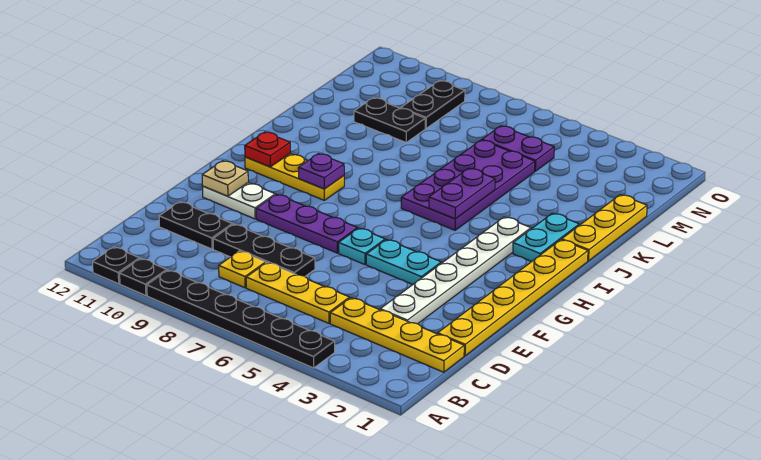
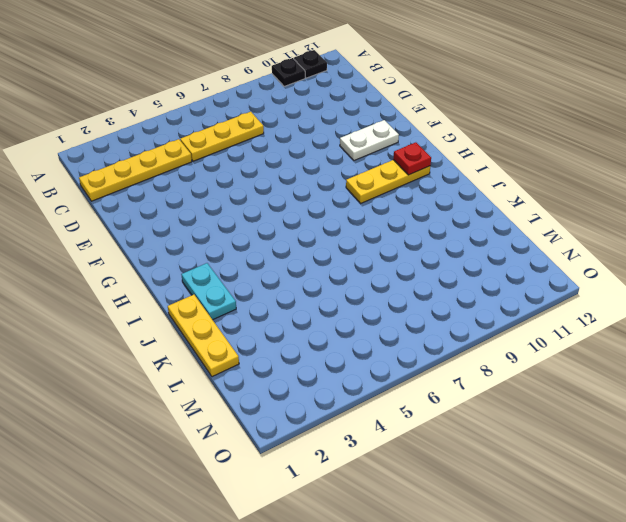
none -> black 1x6 plate [147,270,335,368]
none -> yellow 1x1 plate [219,251,266,288]
none -> yellow 1x6 plate [438,240,588,356]

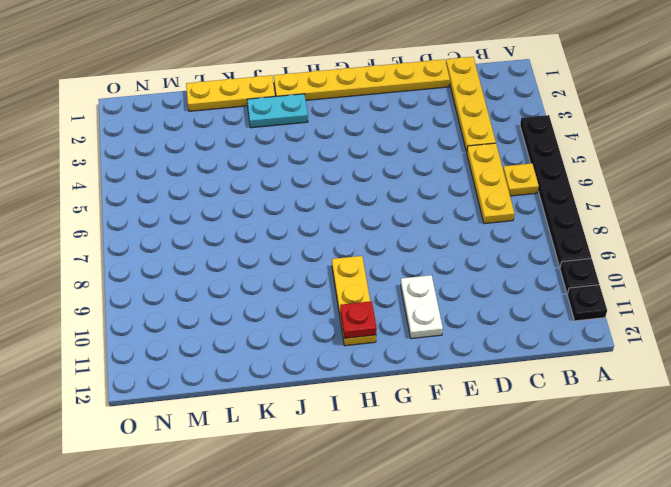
yellow 1x1 plate [503,163,539,196] -> yellow 1x1 plate moved to [219,251,266,288]
none -> white 1x6 plate [380,217,531,324]
none -> black 1x3 plate [213,224,315,276]
none -> black 1x2 plate [159,202,233,249]

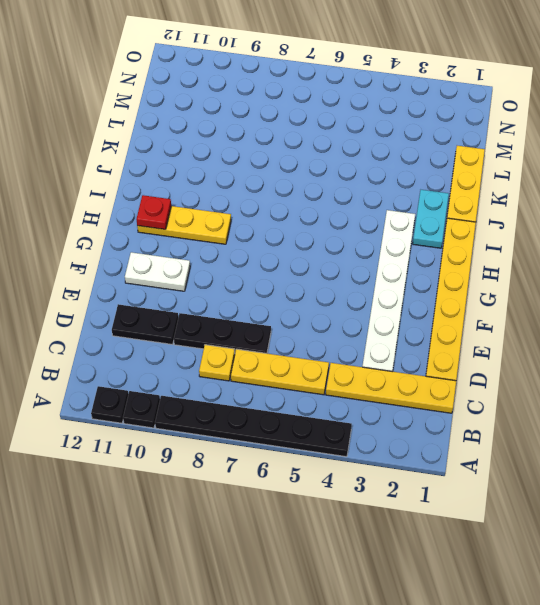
none -> cyan 1x2 plate [366,240,441,284]
none -> cyan 1x1 plate [339,228,385,265]
none -> purple 1x3 plate [256,194,357,253]

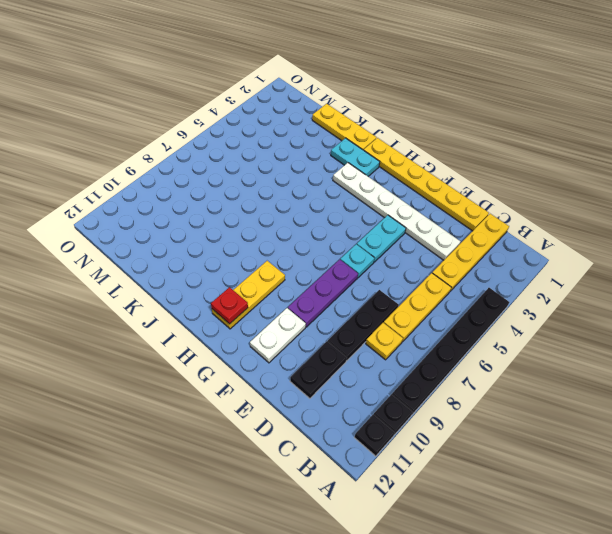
none -> purple 2x4 plate [401,140,535,230]
none -> black 1x2 plate [354,98,425,142]
none -> purple 1x2 plate [482,126,554,171]

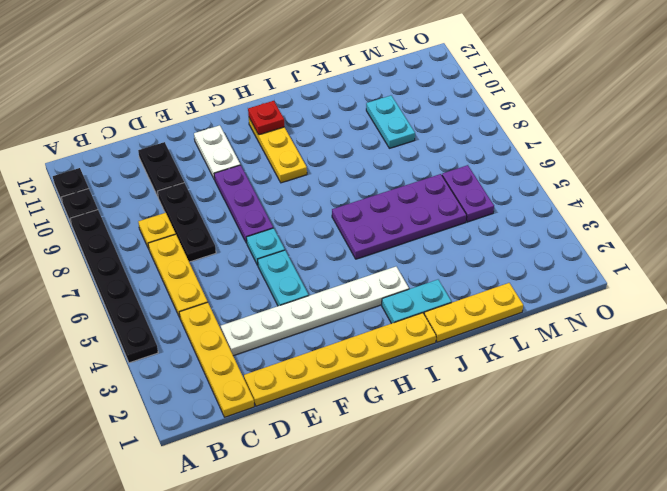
cyan 1x2 plate [366,95,415,148] -> black 1x2 plate [354,98,425,142]
none -> black 1x2 plate [401,81,465,128]
none -> tan 1x1 plate [202,161,248,196]
none -> purple 1x1 plate [298,154,344,189]

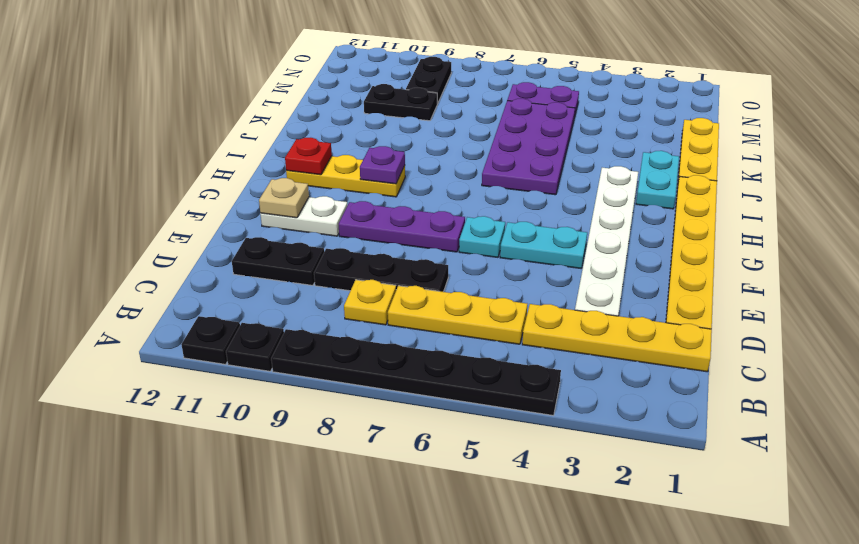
none -> purple 1x2 plate [429,168,495,219]

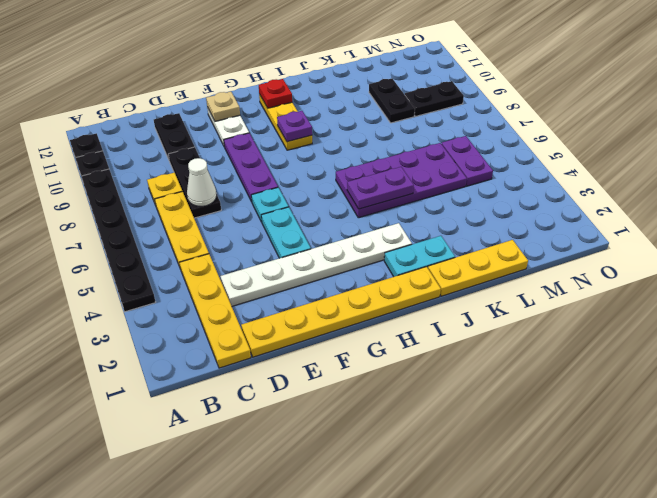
white 1x1 cone [187,158,217,206] -> none

